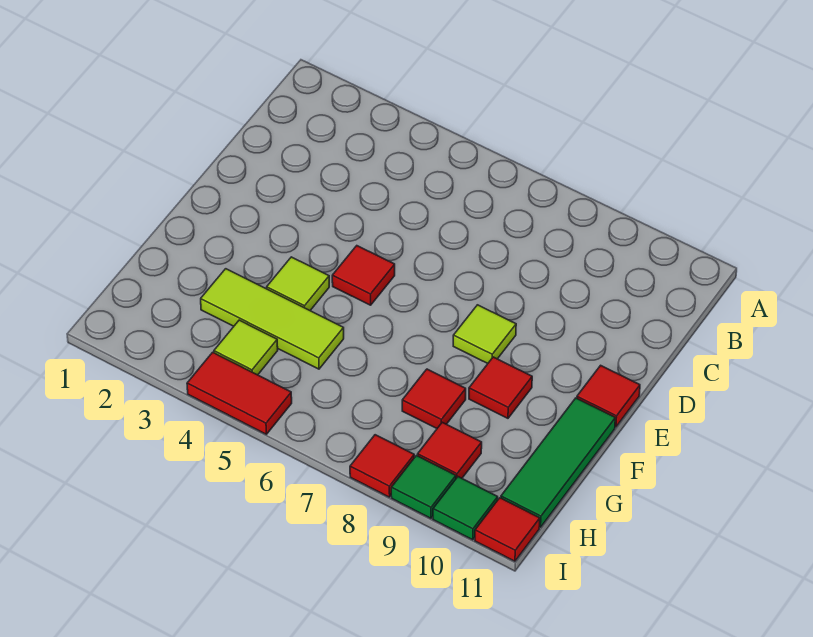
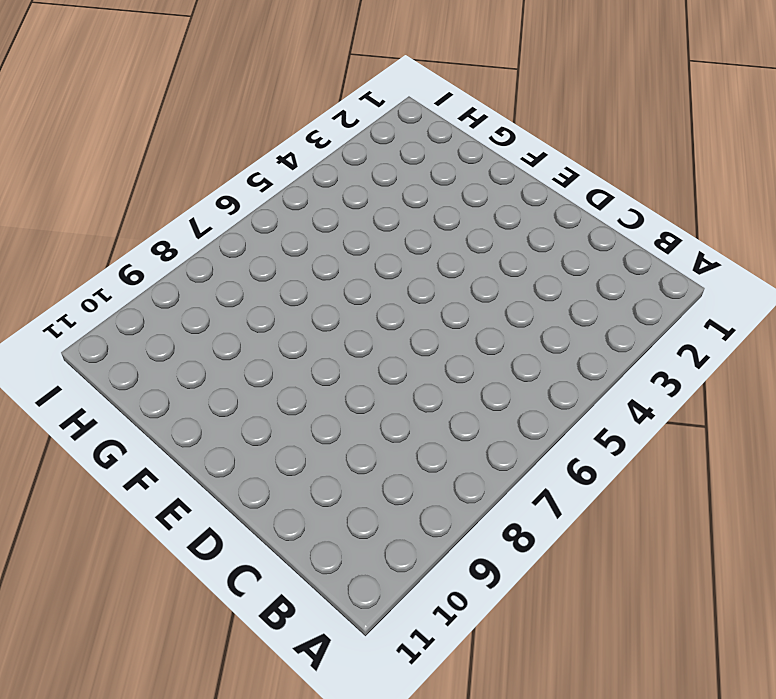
none -> red 1x1 tile [332,246,395,305]
none -> lime 1x1 tile [453,305,516,363]
none -> red 1x1 tile [577,365,640,427]

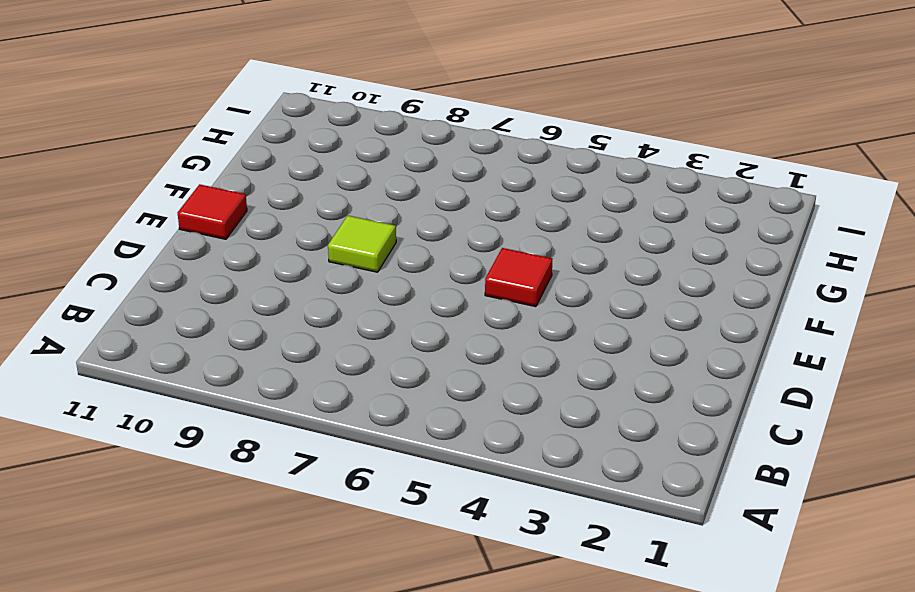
none -> lime 1x1 tile [267,257,329,310]
none -> red 1x1 tile [469,357,532,418]
none -> green 1x3 tile [501,398,615,527]

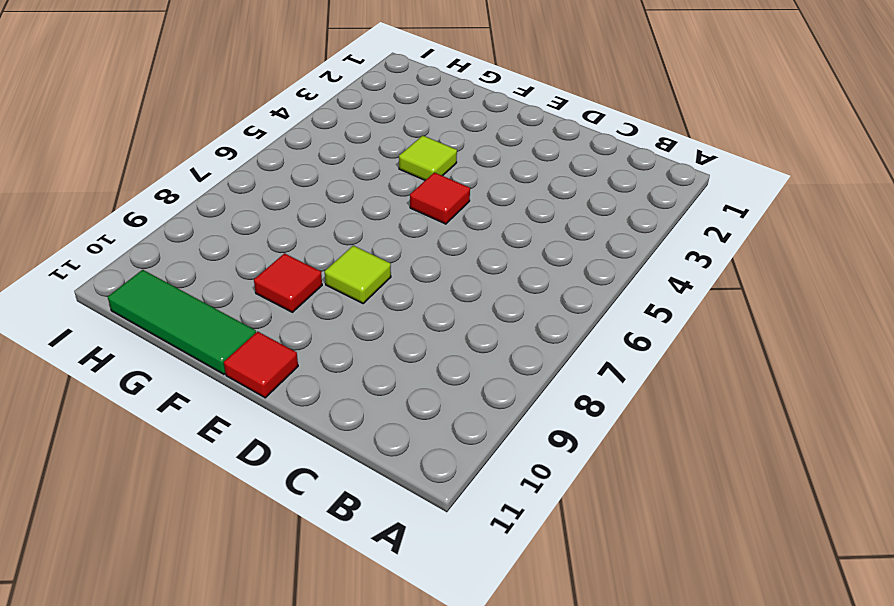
none -> lime 1x3 tile [201,269,344,369]
none -> red 1x1 tile [402,369,466,428]
none -> lime 1x1 tile [214,320,278,375]

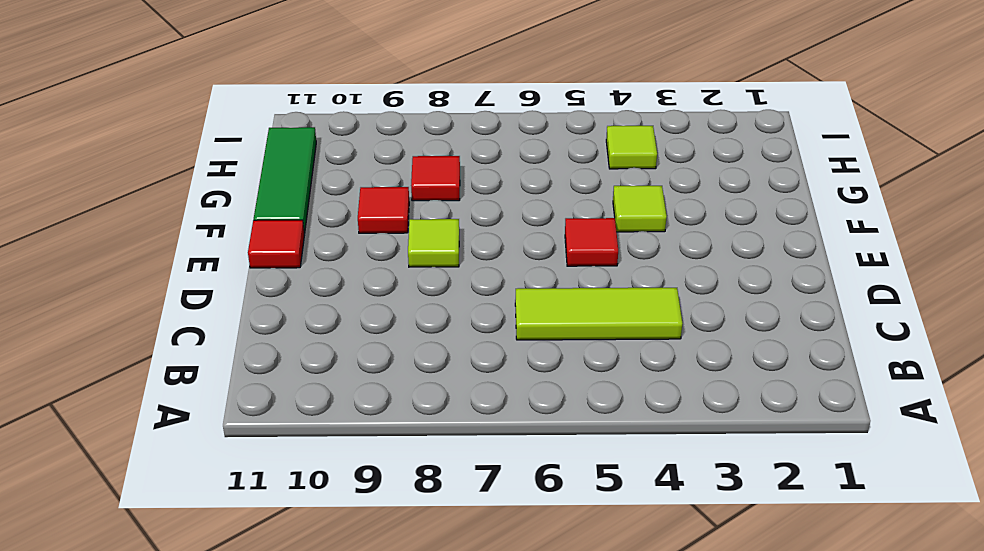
lime 1x3 tile [515,288,683,340] -> lime 1x3 tile moved to [201,269,344,369]
none -> red 1x1 tile [418,422,482,478]
none -> red 1x2 tile [187,352,292,434]
none -> red 1x1 tile [350,435,414,497]

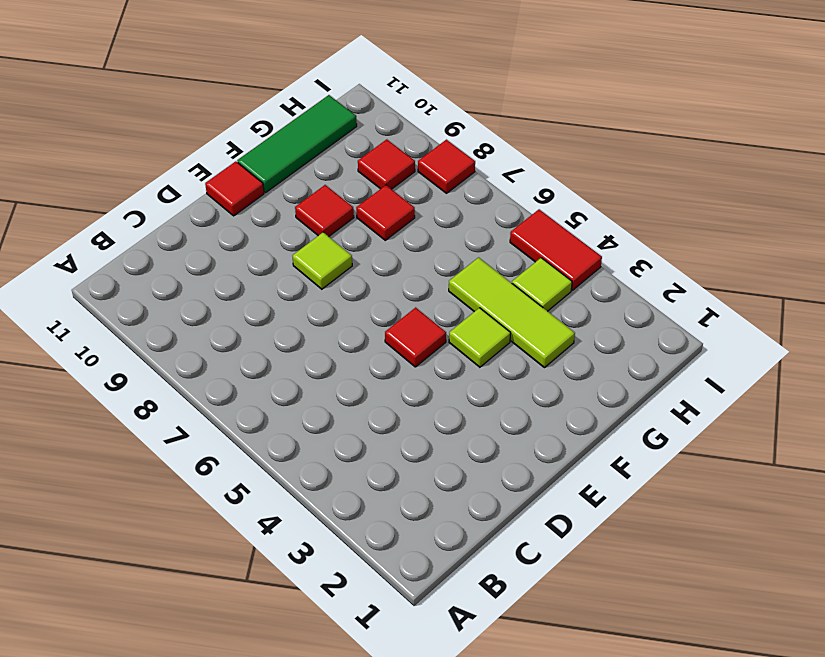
none -> green 1x1 tile [391,456,456,518]
none -> green 1x1 tile [433,477,498,540]
none -> red 1x1 tile [475,498,540,561]

